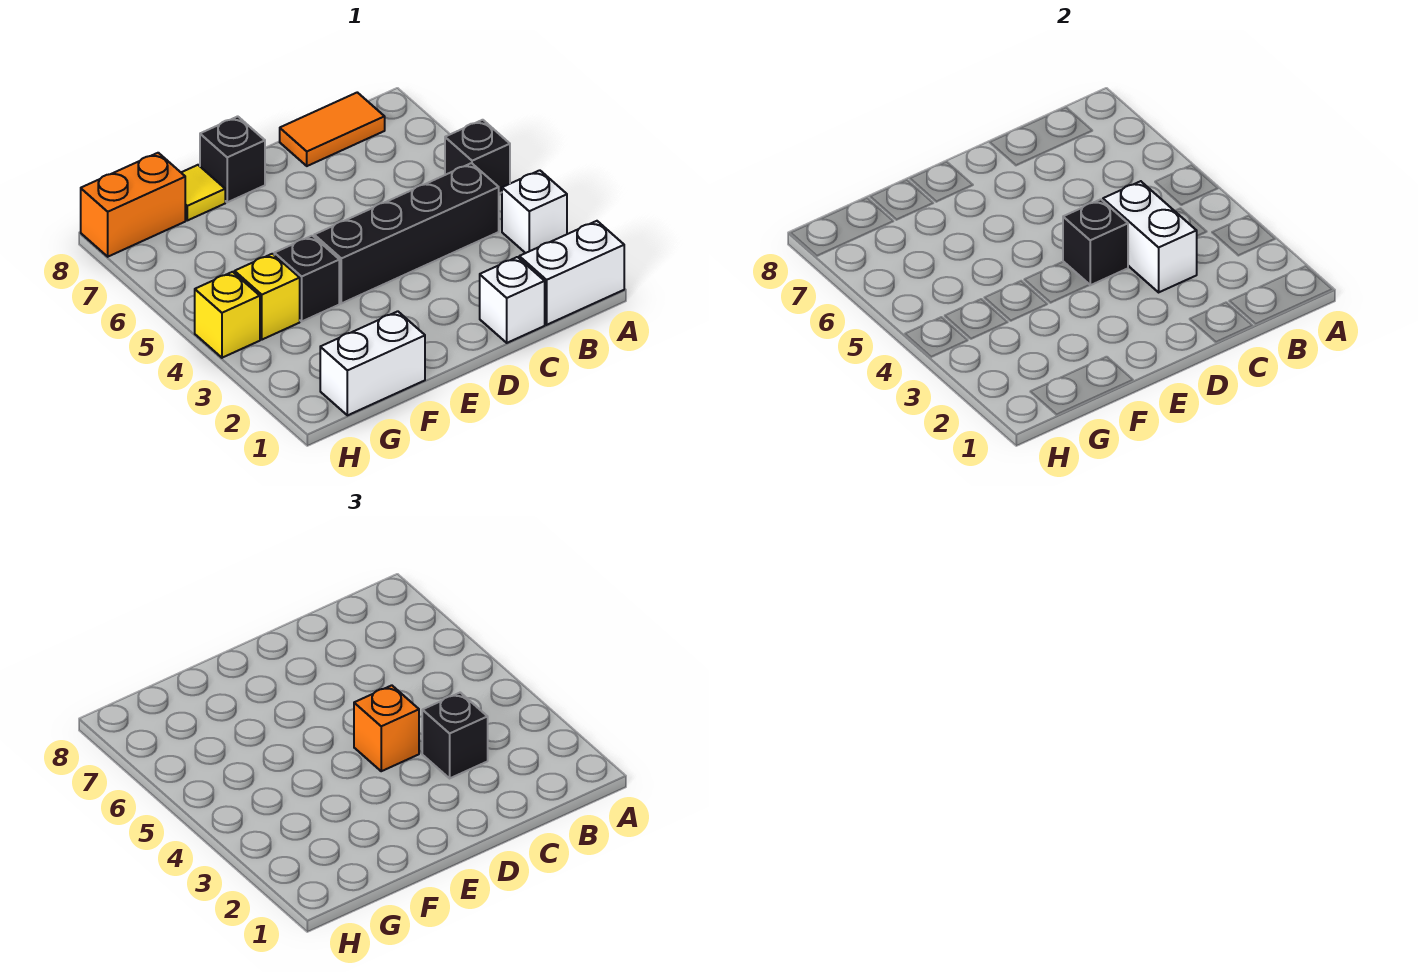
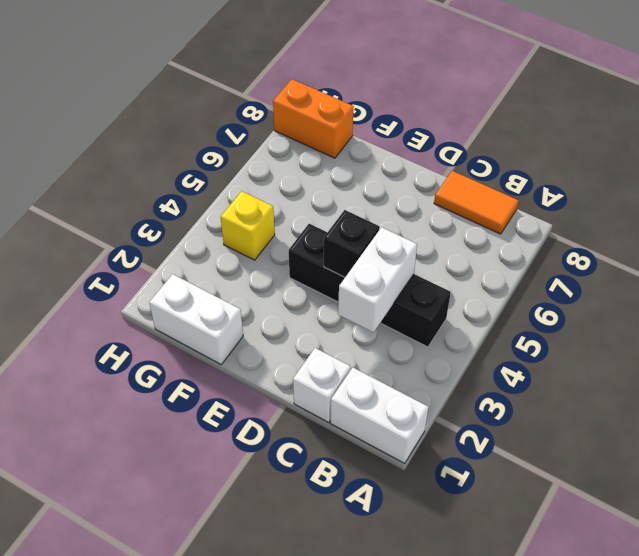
none -> white 1x1 brick [502,170,567,253]
none -> black 1x1 brick [445,120,510,193]
none -> black 1x1 brick [200,116,265,202]

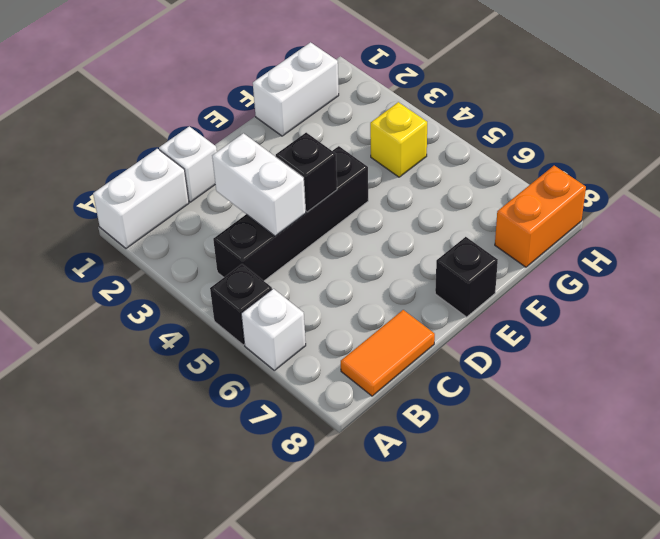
white 1x1 brick [241,289,306,370] -> white 1x1 brick moved to [502,170,567,253]
none -> black 1x1 brick [274,236,339,321]
none -> yellow 1x1 tile [181,165,225,220]
none -> yellow 1x1 brick [195,272,260,358]

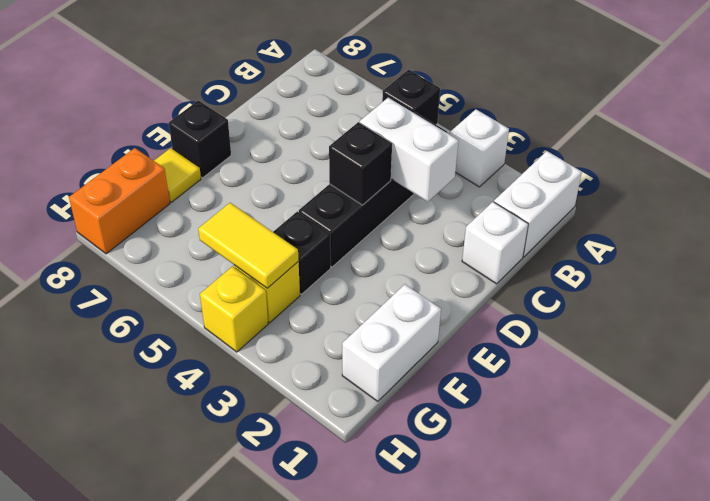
yellow 1x2 tile [198,203,299,288] -> none
none -> orange 1x2 tile [280,92,385,166]
none -> black 1x1 brick [422,693,488,778]
none -> orange 1x1 brick [354,685,419,771]

